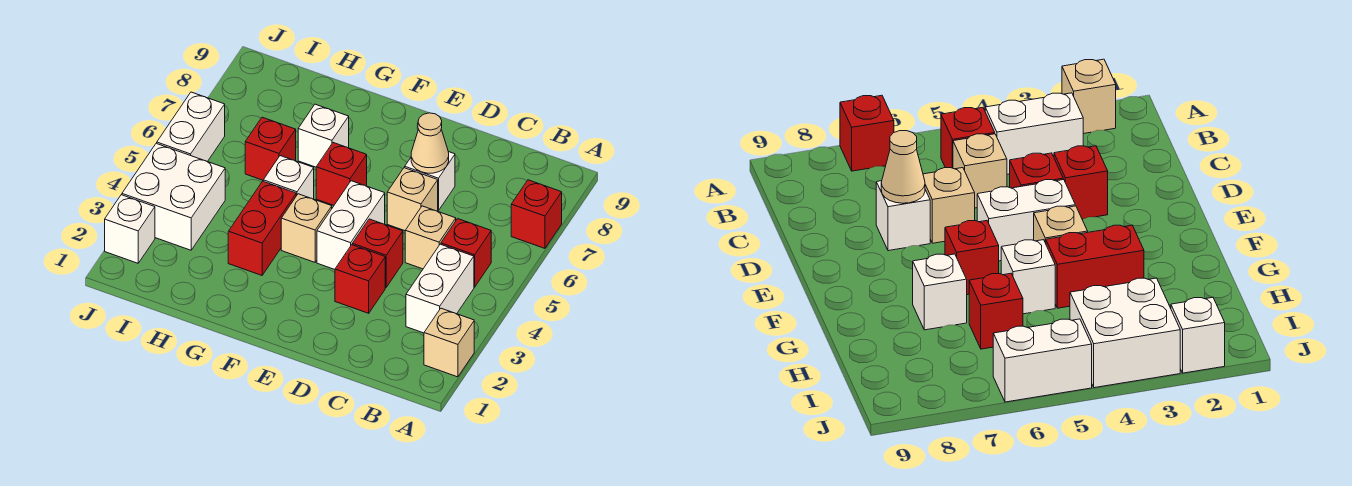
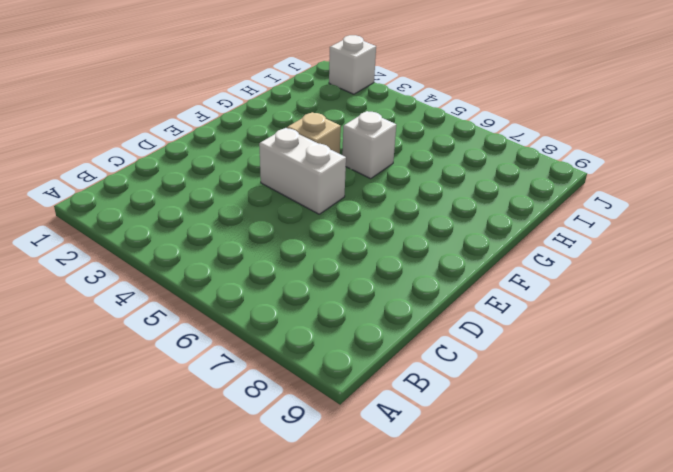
none -> tan 1x1 brick [424,308,474,377]
none -> red 1x1 brick [511,180,562,248]
none -> white 1x2 brick [406,244,474,333]

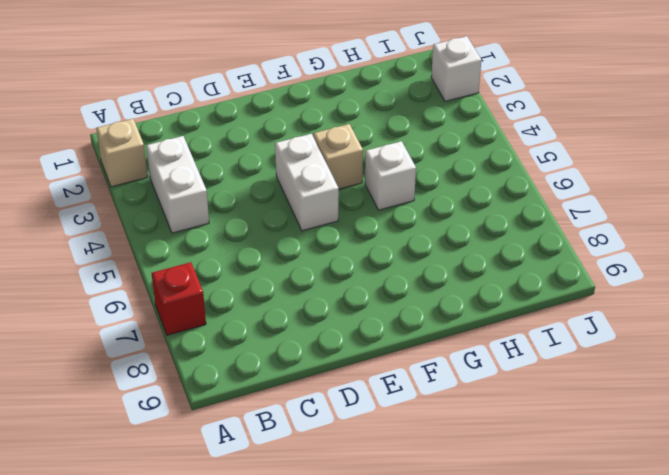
none -> red 1x1 brick [441,219,491,287]
none -> tan 1x1 brick [405,206,456,269]
none -> red 1x1 brick [335,245,385,313]

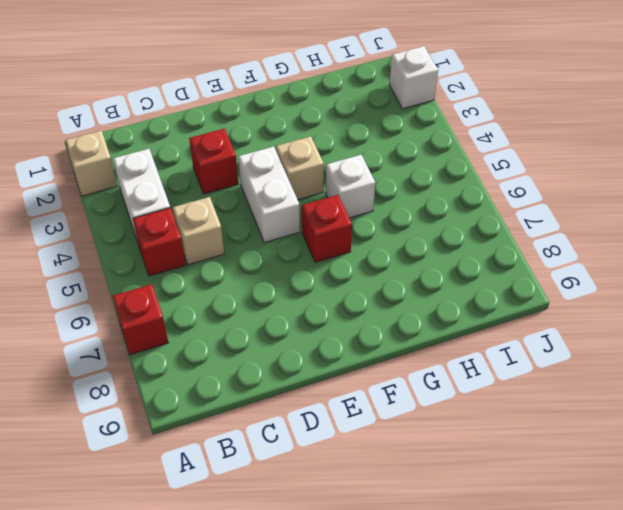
none -> red 1x1 brick [352,219,403,288]
none -> tan 1x1 brick [387,168,438,231]
none -> white 1x1 brick [405,152,455,211]

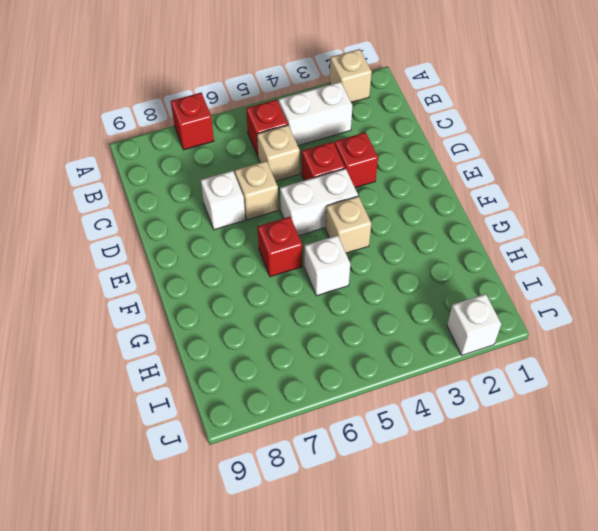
none -> red 1x2 brick [228,181,296,275]
none -> white 1x1 brick [298,104,349,167]
none -> red 1x1 brick [245,117,296,180]

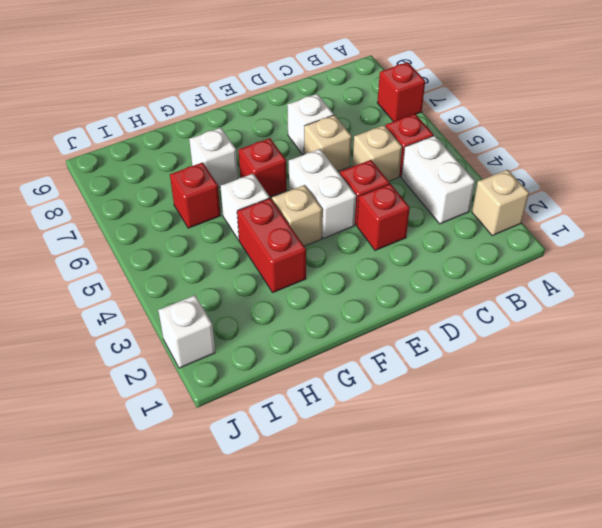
none -> white 2x2 brick [122,143,225,250]
none -> white 1x2 brick [157,92,225,162]
none -> tan 1x1 cone [411,113,449,173]

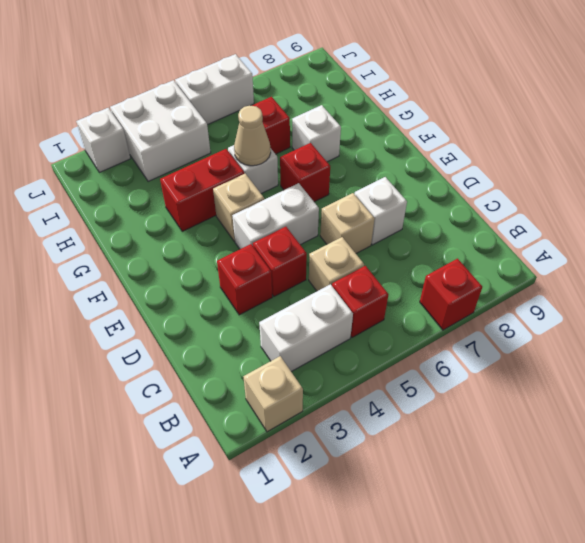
tan 1x1 cone [234,105,271,166] -> tan 1x1 cone moved to [411,113,449,173]

